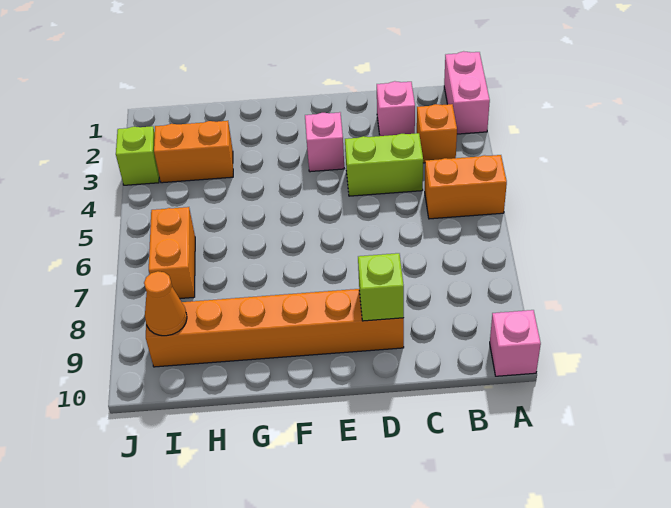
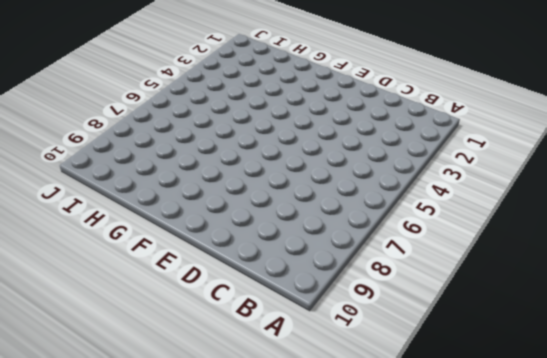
none -> pink 1x2 brick [444,51,490,134]
none -> orange 1x2 brick [425,155,507,219]
none -> pink 1x1 brick [490,310,541,376]

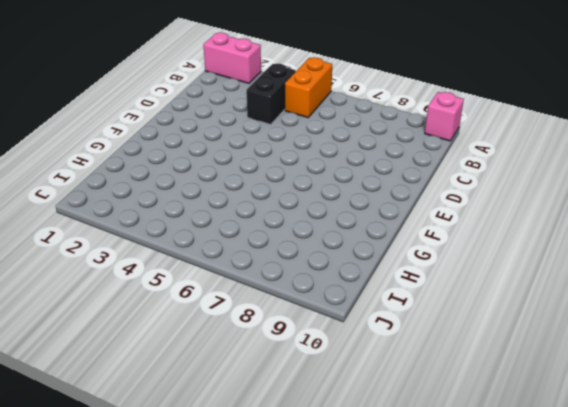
black 1x2 brick [247,64,296,124] -> lime 1x2 brick [345,133,423,196]
none -> orange 1x1 brick [417,104,457,163]
none -> pink 1x1 brick [377,81,415,136]
none -> orange 1x6 brick [146,289,404,367]

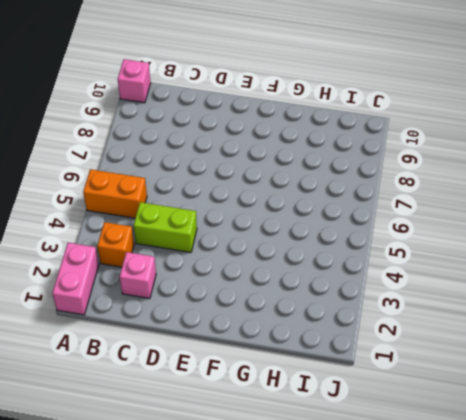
none -> orange 1x6 brick [146,289,404,367]
none -> pink 1x1 brick [305,112,344,172]
none -> orange 1x2 brick [154,121,233,183]

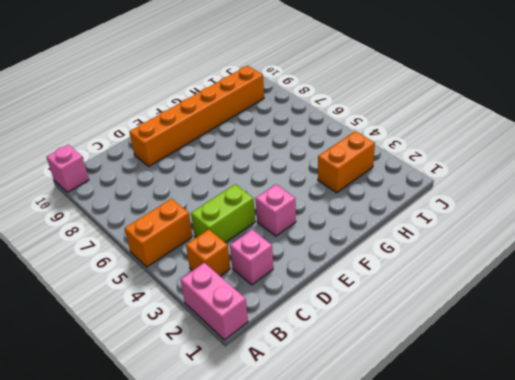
none -> orange 1x2 brick [149,207,195,299]
none -> lime 1x1 brick [116,126,159,185]
none -> lime 1x1 brick [358,253,404,321]

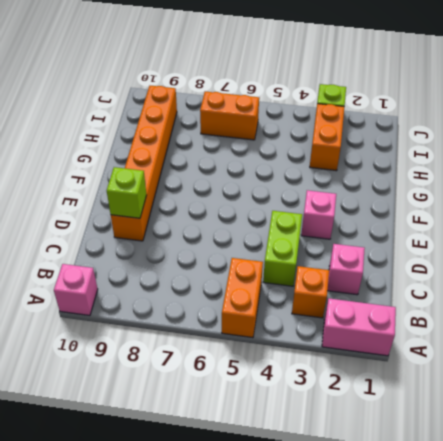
none -> orange 1x1 cone [144,271,187,336]

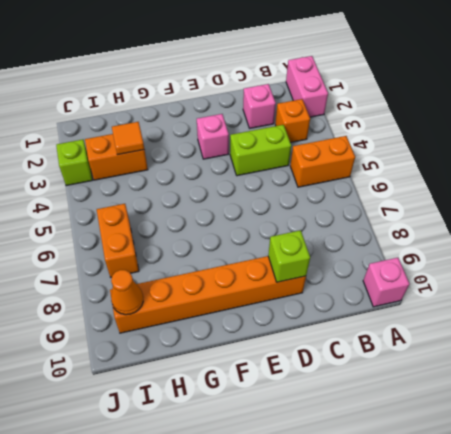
orange 1x1 tile [112,122,144,155] -> none

